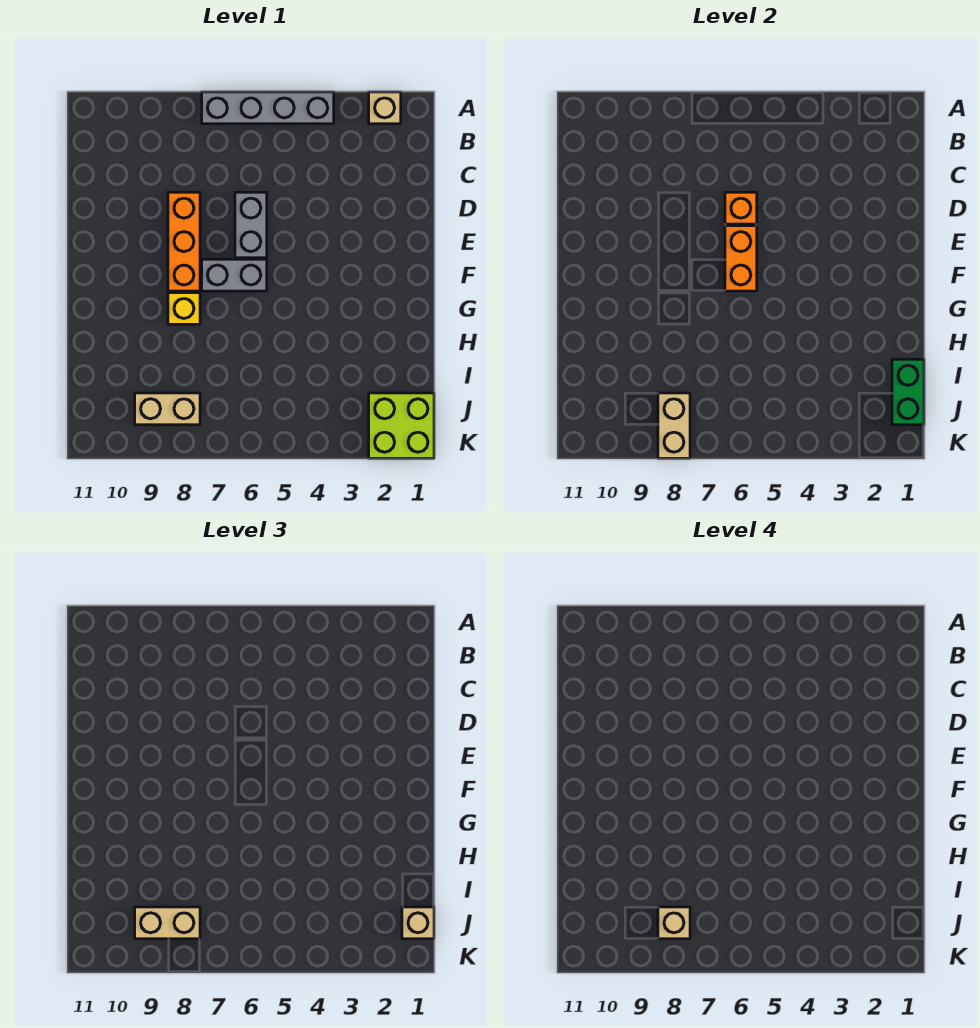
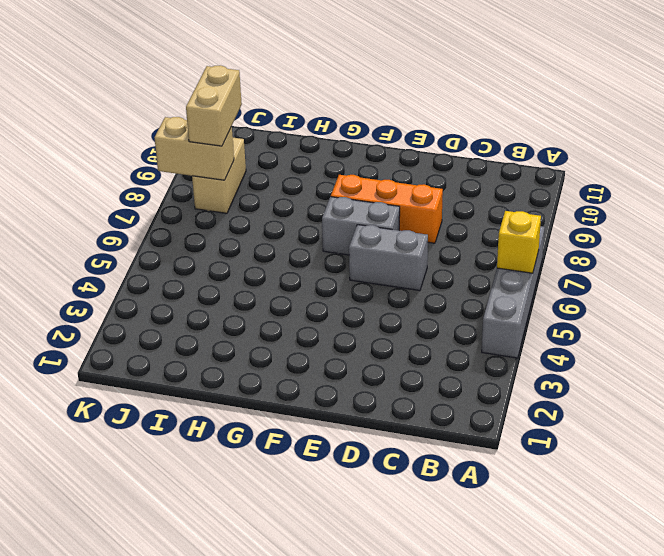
yellow 1x1 brick [497,211,541,273] -> yellow 1x1 brick moved to [168,293,200,324]
grey 1x2 brick [322,197,400,255] -> grey 1x2 brick turned to [202,259,267,291]
none -> tan 1x1 brick [369,92,401,124]
none -> lime 2x2 brick [369,393,434,458]
none -> orange 1x1 brick [725,192,757,224]

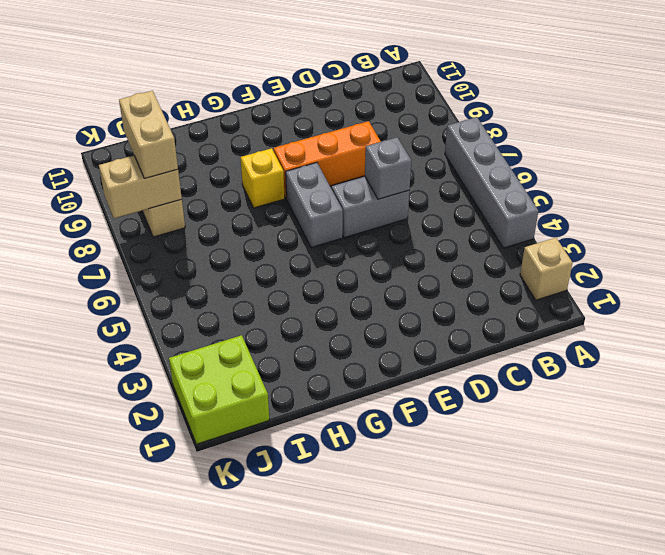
grey 1x1 brick [365,137,411,199] -> orange 1x1 brick [725,192,757,224]
none -> orange 1x2 brick [725,226,757,291]
none -> green 1x2 brick [892,359,924,425]
none -> tan 1x1 brick [402,907,434,939]

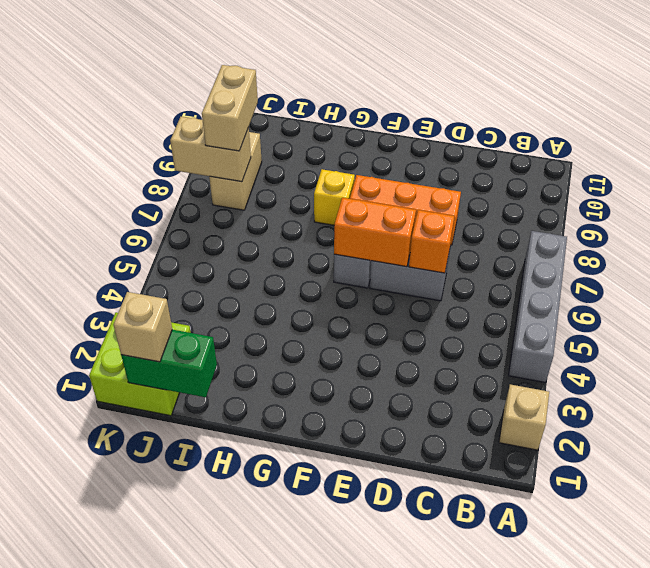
none -> tan 1x1 brick [658,907,690,939]

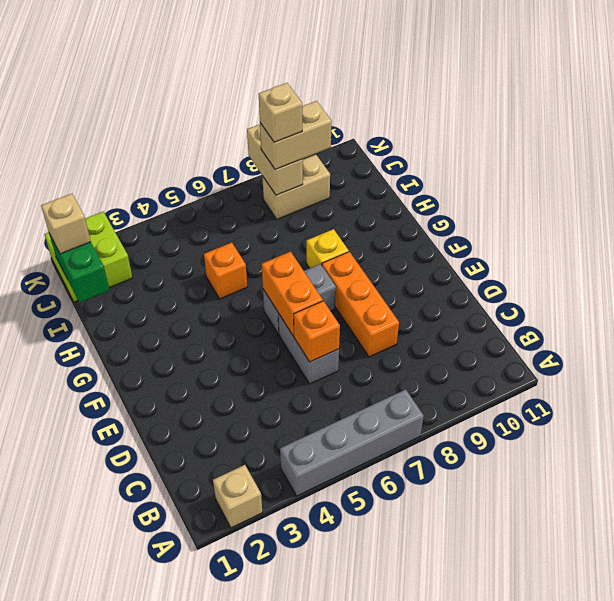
orange 1x1 brick [204,243,247,299] -> none

